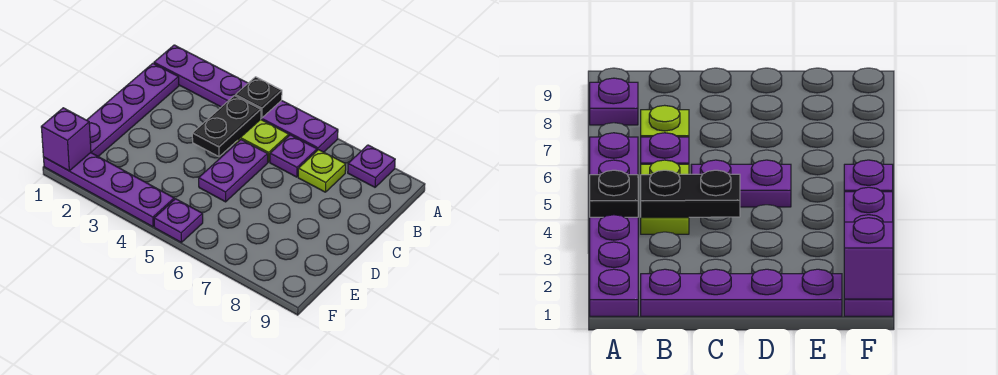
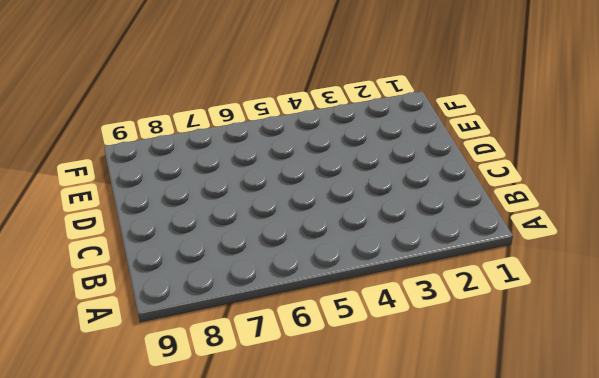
none -> purple 1x6 plate [154,45,338,152]
none -> purple 1x1 plate [348,145,395,187]
none -> purple 1x4 plate [87,63,179,156]

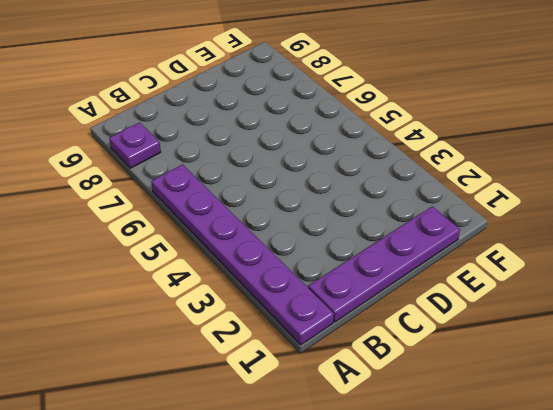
none -> lime 1x2 plate [234,119,289,162]
none -> purple 1x1 plate [270,135,317,177]
none -> lime 1x1 plate [298,150,346,192]

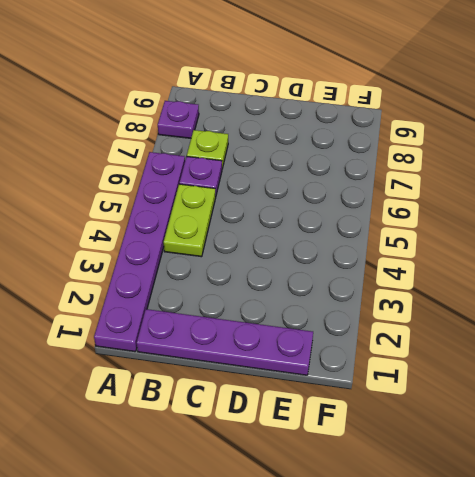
none -> purple 1x2 plate [199,140,268,202]
none -> purple 1x4 plate [44,153,174,227]
none -> purple 1x1 plate [154,199,203,242]

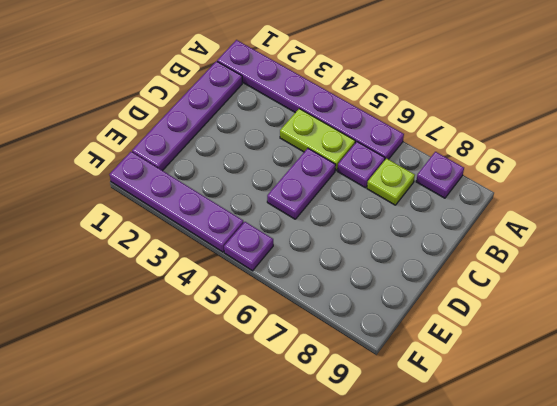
none -> black 1x1 plate [235,77,282,118]
none -> black 1x2 plate [192,96,261,157]
none -> purple 1x1 brick [41,108,91,171]

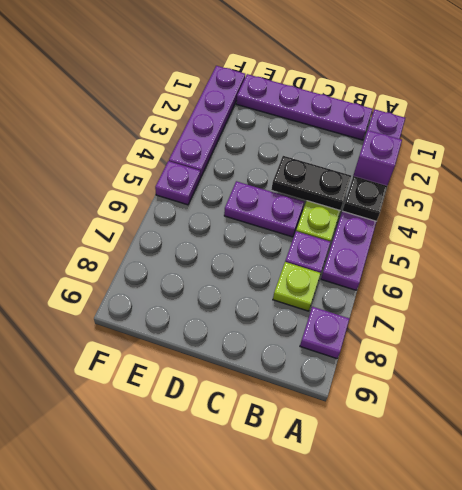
purple 1x1 brick [353,130,402,186] -> purple 1x1 brick moved to [41,108,91,171]

